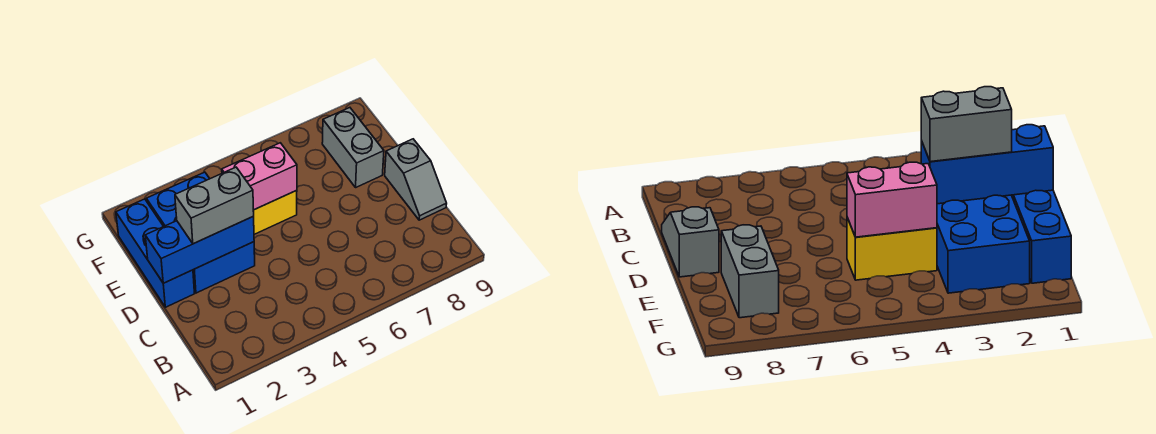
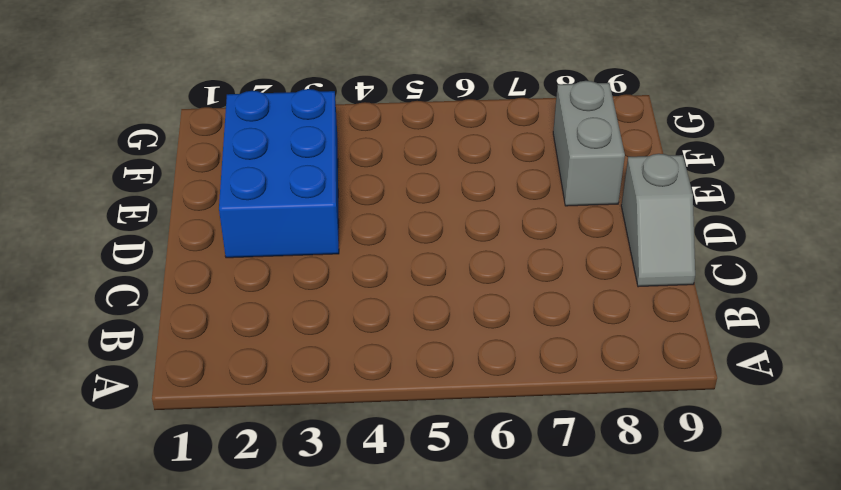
none -> blue 1x3 brick [116,199,195,307]
none -> yellow 1x2 brick [253,190,297,234]

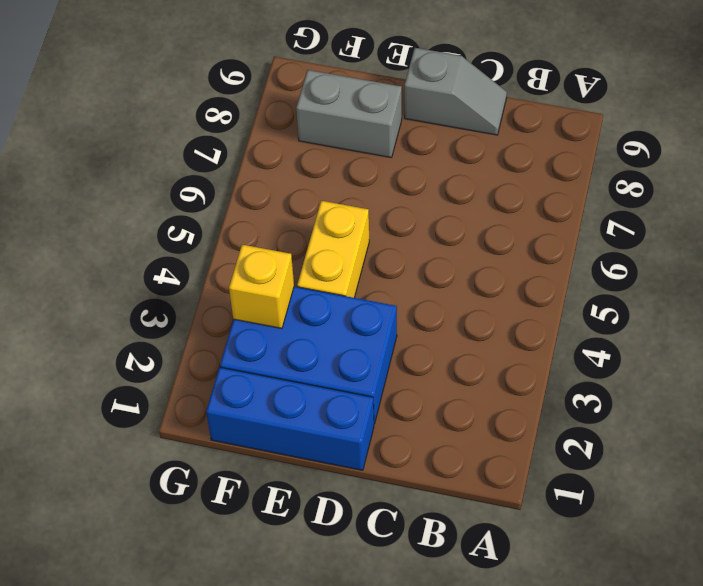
yellow 1x1 brick [229,245,294,328] -> none
none -> blue 1x3 brick [145,217,254,283]
none -> pink 1x2 brick [222,143,297,210]

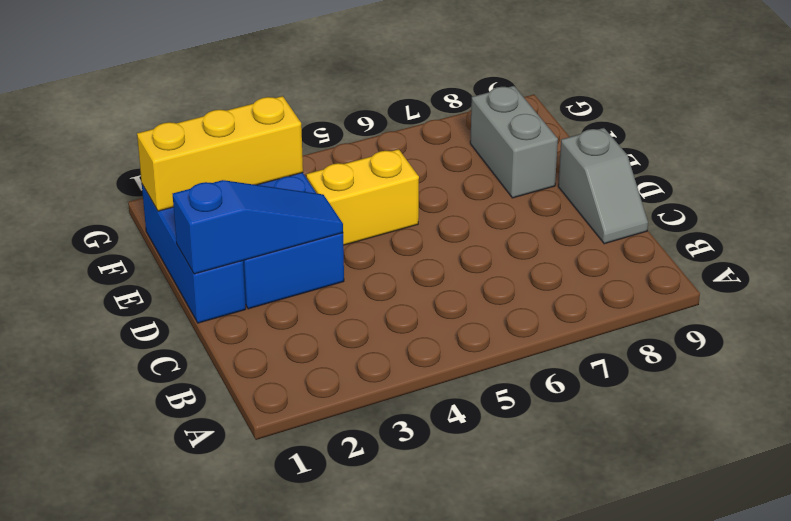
blue 1x3 slope [173,180,343,274] -> blue 1x3 brick [145,217,254,283]
yellow 1x3 brick [137,96,303,211] -> none
none -> pink 1x2 brick [222,143,297,210]
none -> grey 1x2 brick [175,167,254,244]

